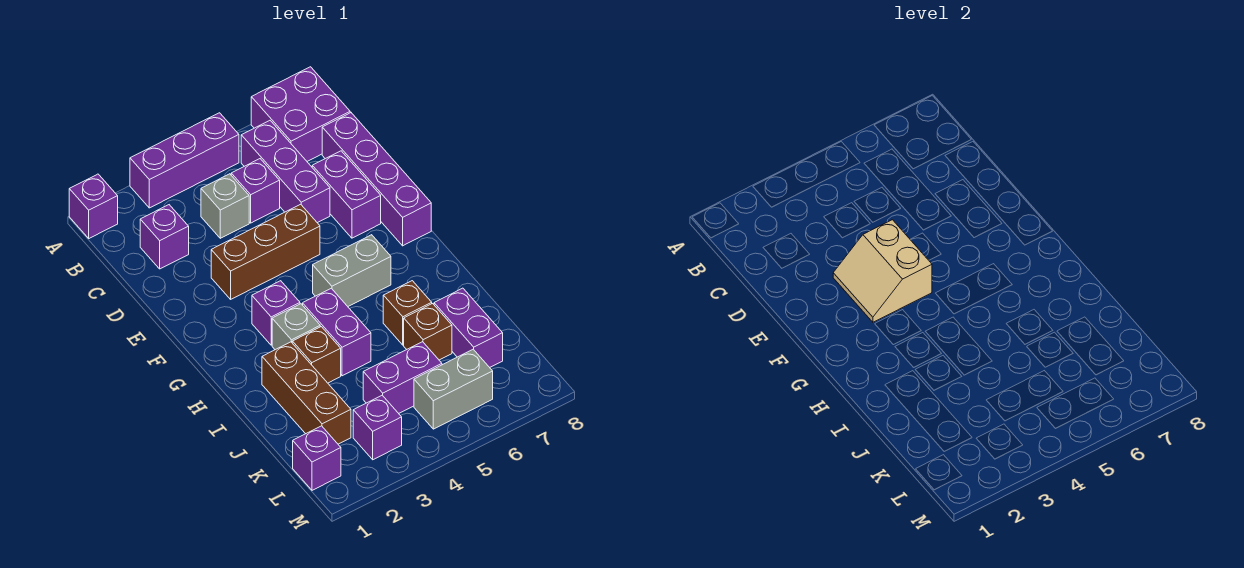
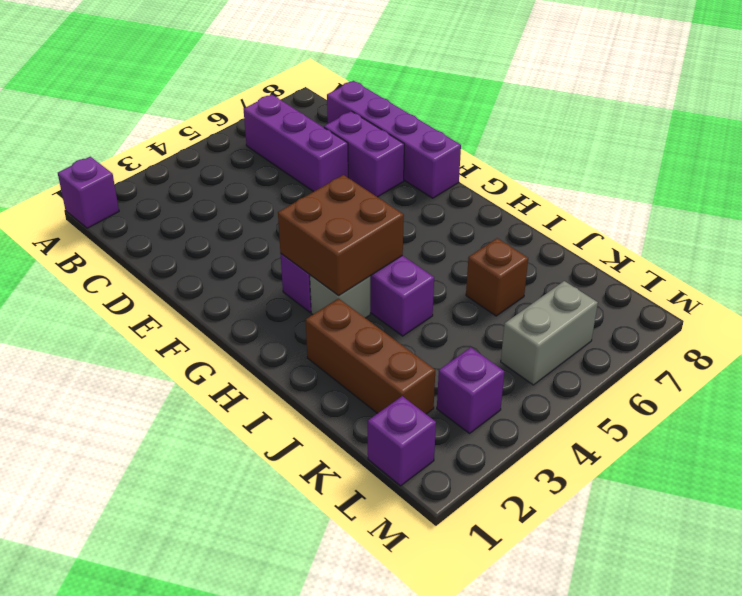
brown 2x2 brick [278,175,404,295] -> none
none -> purple 1x3 brick [130,113,239,208]
none -> purple 2x2 brick [251,67,350,161]
none -> purple 1x1 brick [140,205,189,269]

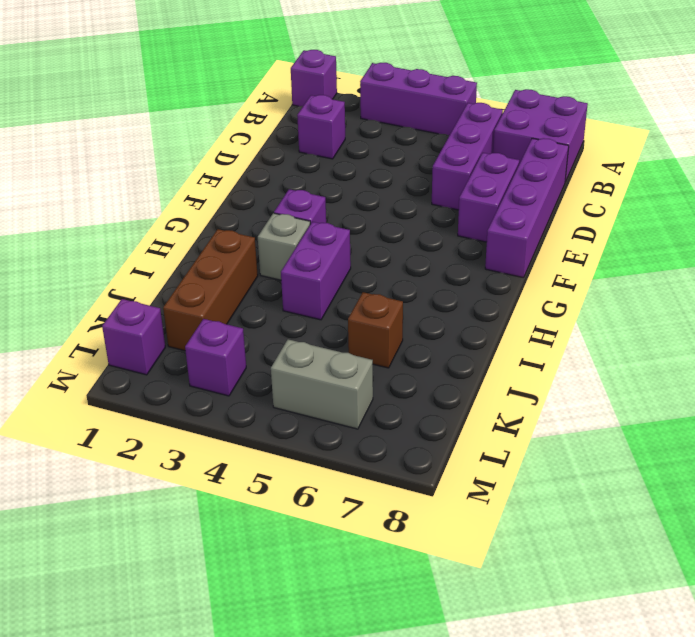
none -> grey 1x1 brick [201,174,249,238]
none -> purple 1x1 brick [231,159,280,223]
none -> brown 1x3 brick [211,204,320,299]

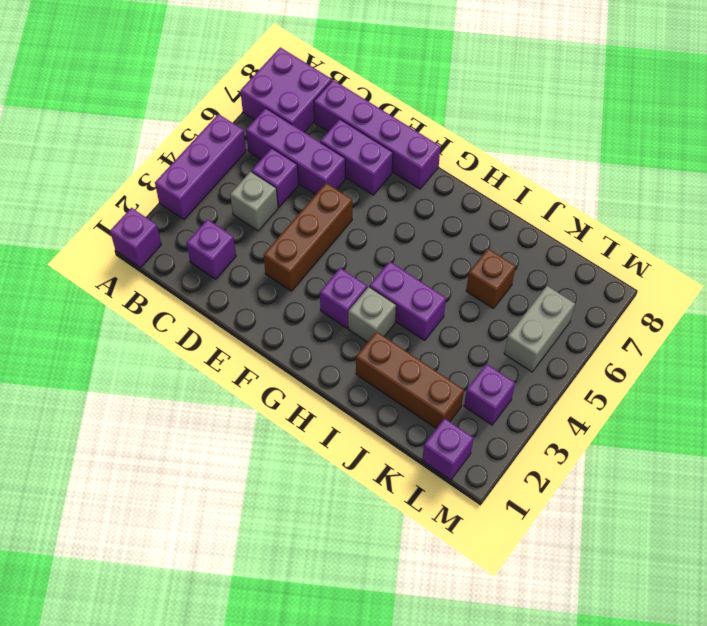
none -> grey 1x2 brick [313,235,391,306]
none -> brown 1x1 brick [292,327,341,383]
none -> brown 1x1 brick [383,281,432,345]

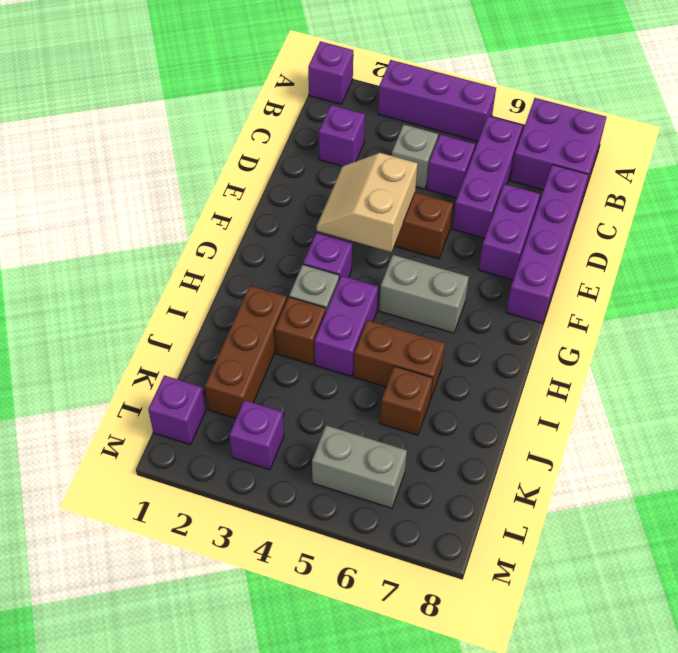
brown 1x2 brick [354,320,445,400] -> brown 1x1 brick [383,281,432,345]
none -> purple 1x2 brick [434,288,503,367]
none -> purple 1x2 brick [363,342,442,413]

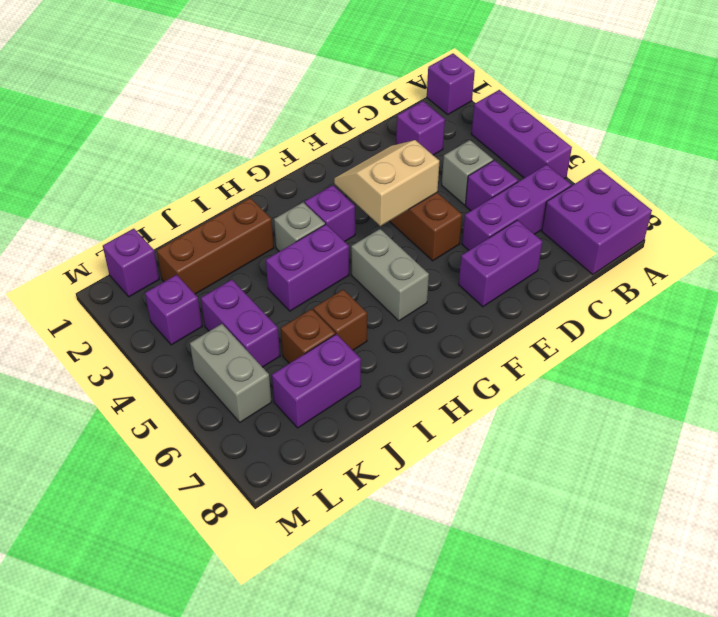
none -> purple 1x4 brick [322,113,431,246]
none -> brown 1x1 brick [292,327,341,383]

